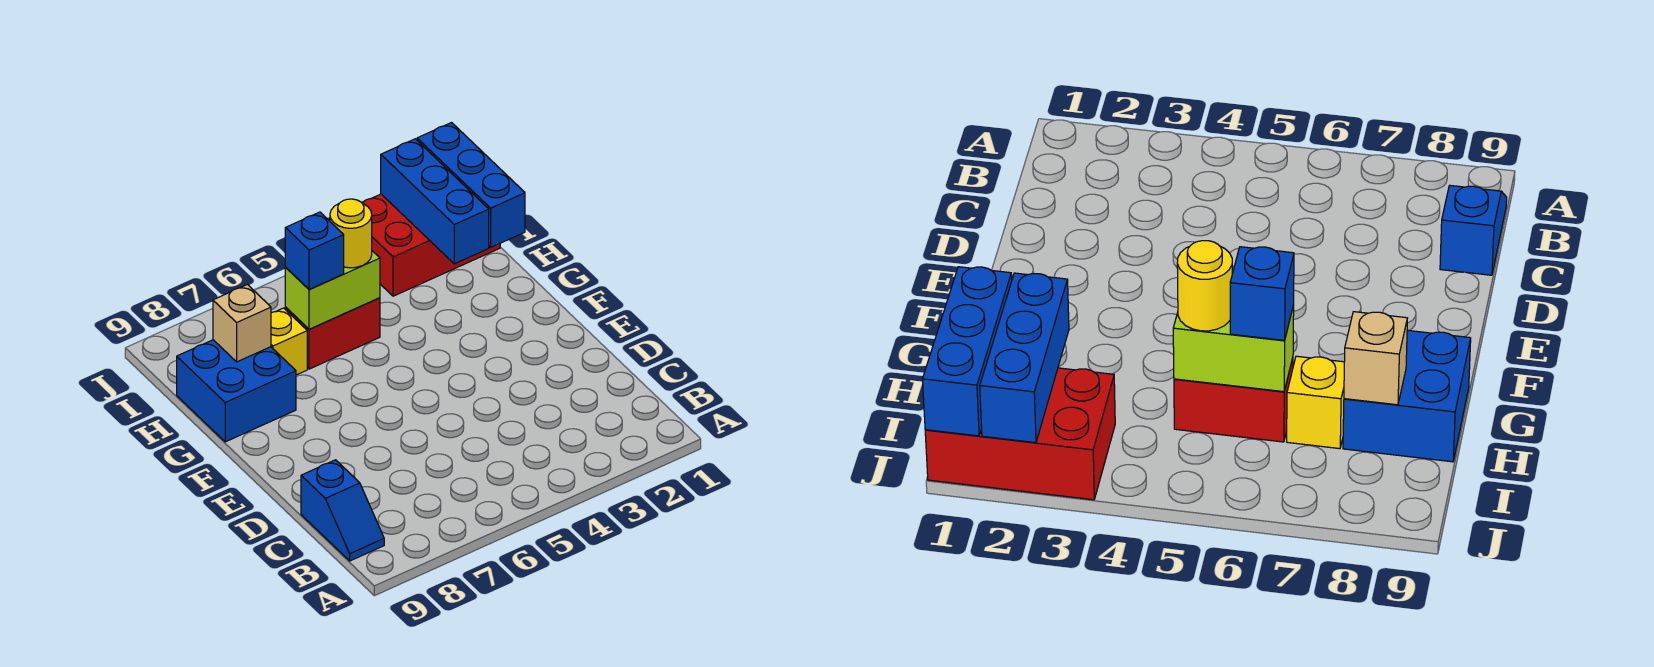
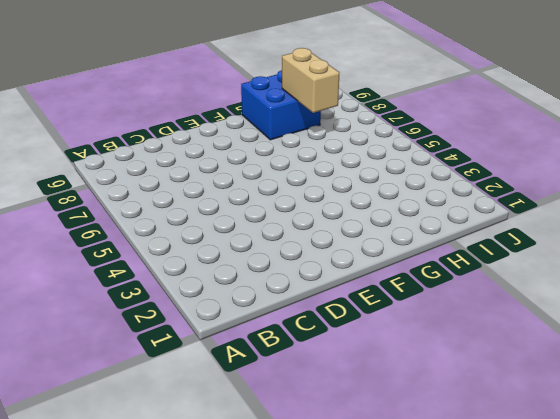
tan 1x2 brick [282,48,340,113] -> tan 1x1 brick [213,285,271,362]
none -> blue 1x2 slope [301,460,384,561]
none -> red 1x2 brick [285,298,380,369]

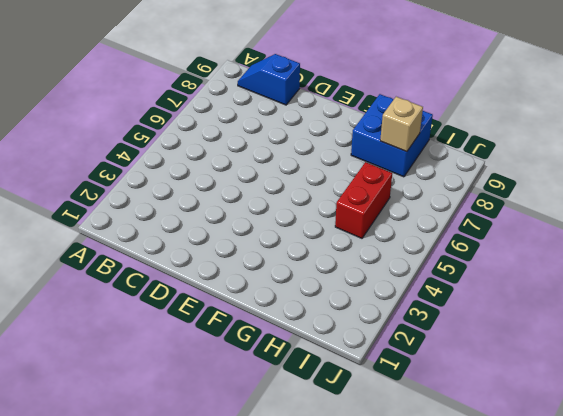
none -> yellow 1x1 brick [271,308,307,375]
none -> red 2x3 brick [362,194,500,296]

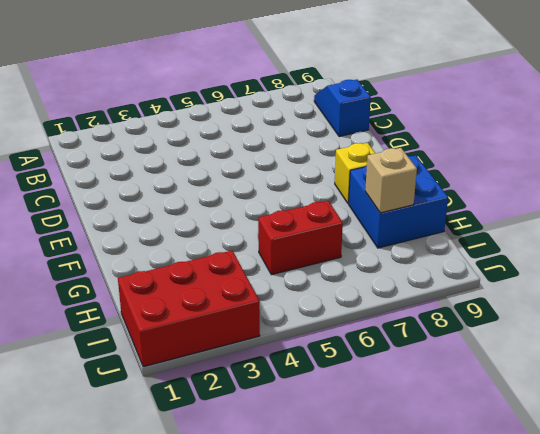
yellow 1x1 brick [335,143,375,204] -> yellow 1x1 brick moved to [271,308,307,375]
none -> blue 1x3 brick [417,123,525,247]
none -> blue 1x3 brick [381,139,489,264]

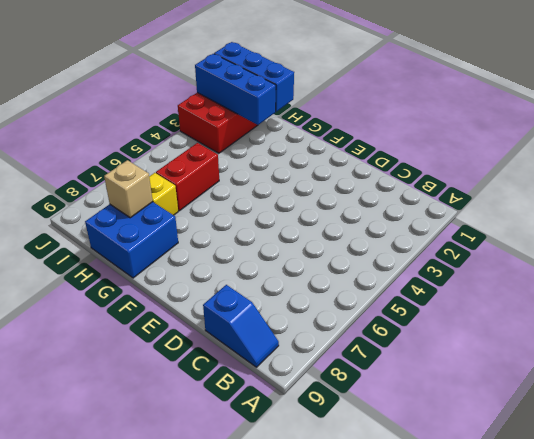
none -> lime 1x2 brick [285,251,380,329]
none -> yellow 1x1 round brick [330,199,372,268]

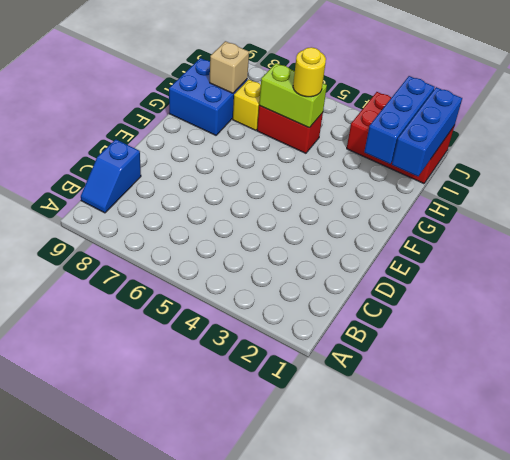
none -> blue 1x1 brick [285,212,344,290]

